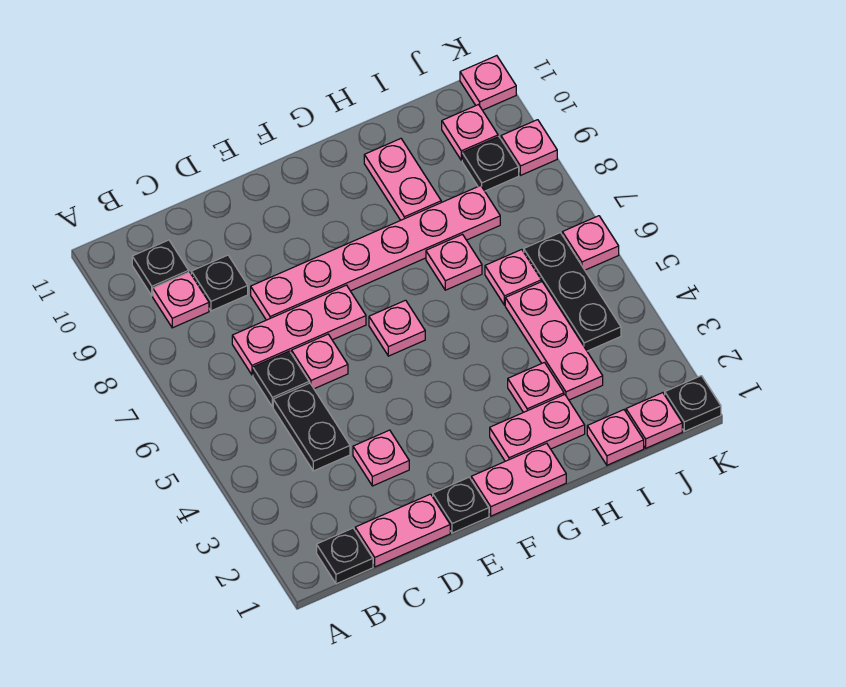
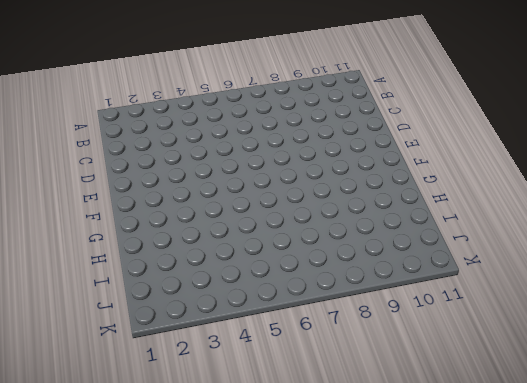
none -> black 1x1 plate [317,528,373,584]
none -> pink 1x1 plate [153,272,209,328]
none -> black 1x1 plate [132,240,189,296]

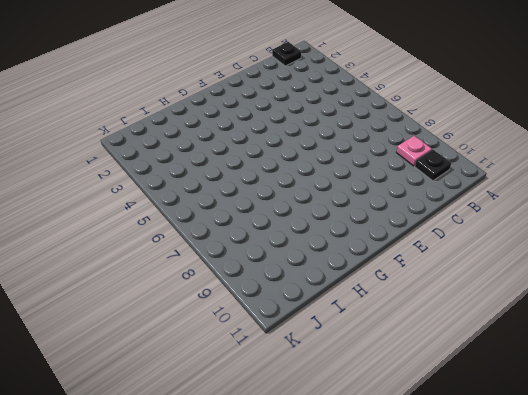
none -> pink 1x2 plate [355,494,450,567]
none -> black 1x2 plate [273,383,350,471]
none -> black 1x1 plate [253,351,309,407]

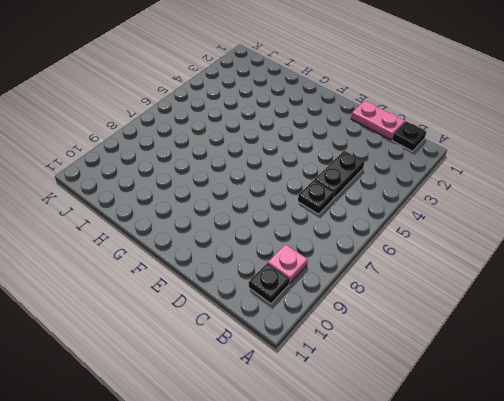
none -> pink 1x3 plate [232,285,366,375]
none -> black 1x1 plate [191,255,248,311]
none -> pink 1x1 plate [353,430,409,486]

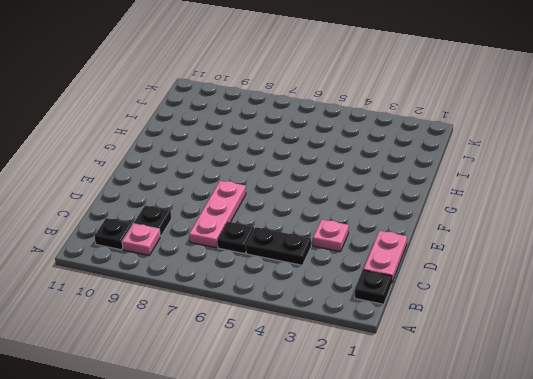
none -> pink 1x1 plate [292,334,348,389]
none -> pink 1x6 plate [251,186,500,320]
none -> black 1x1 plate [433,477,489,533]

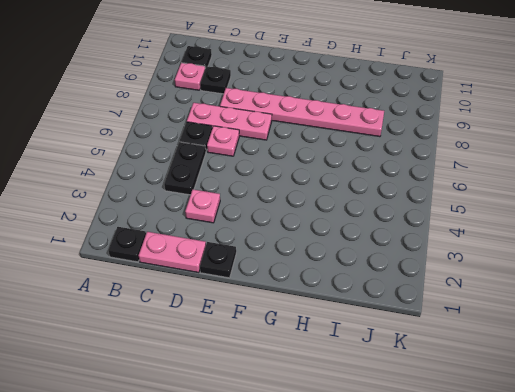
none -> pink 1x2 plate [471,443,566,516]
none -> pink 1x1 plate [369,300,425,356]
none -> pink 1x2 plate [490,395,585,461]

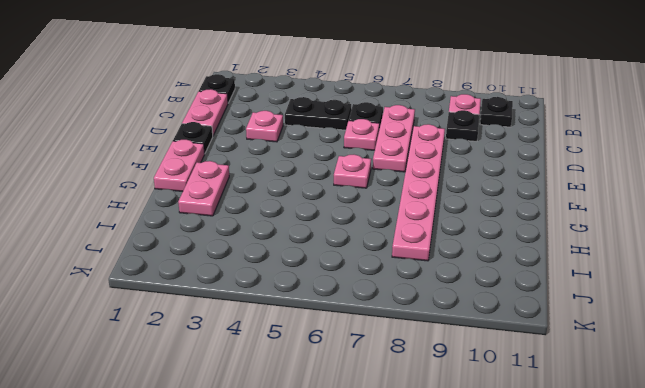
none -> pink 1x1 plate [508,362,564,412]
none -> pink 1x1 plate [426,235,482,290]
none -> pink 1x2 plate [364,139,441,220]

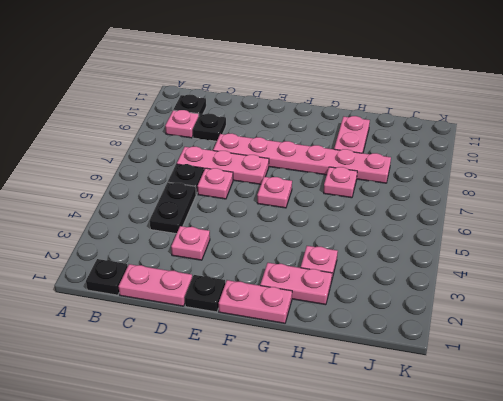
none -> pink 1x1 plate [587,410,644,465]
none -> pink 1x3 plate [505,282,603,400]
none -> pink 1x1 plate [485,250,541,305]

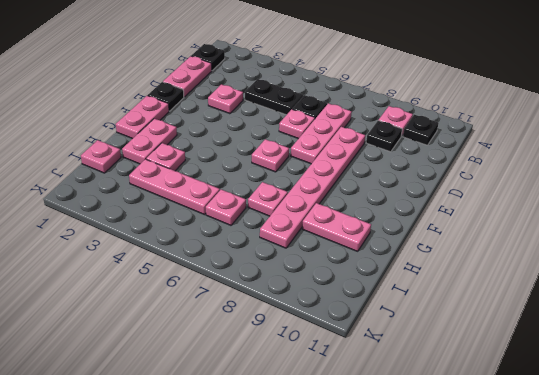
none -> pink 1x1 plate [626,393,682,448]
none -> black 1x3 plate [524,233,621,351]
none -> black 1x1 plate [462,137,519,191]

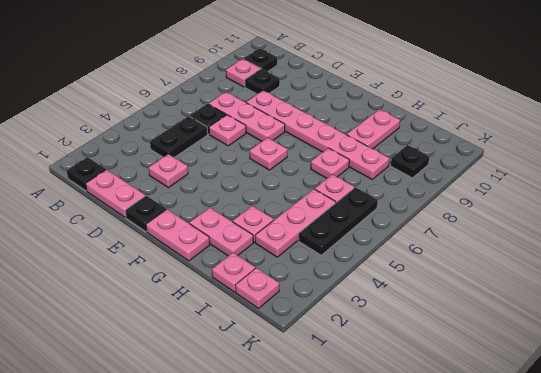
none -> pink 1x1 plate [442,105,498,160]
none -> black 1x1 plate [665,376,721,431]
none -> pink 1x1 plate [562,216,619,270]

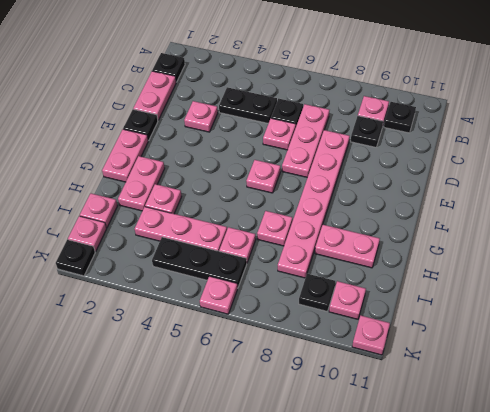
none -> pink 1x1 plate [501,120,557,175]

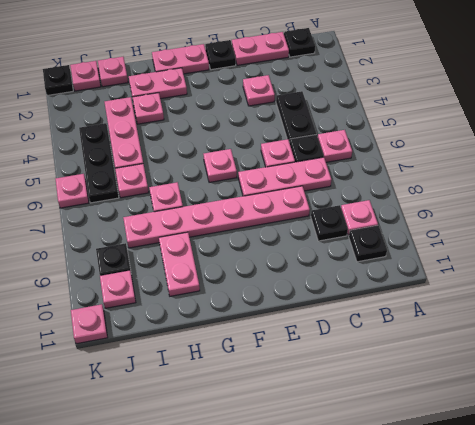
pink 1x1 plate [318,130,352,162] -> pink 1x1 plate moved to [501,120,557,175]

